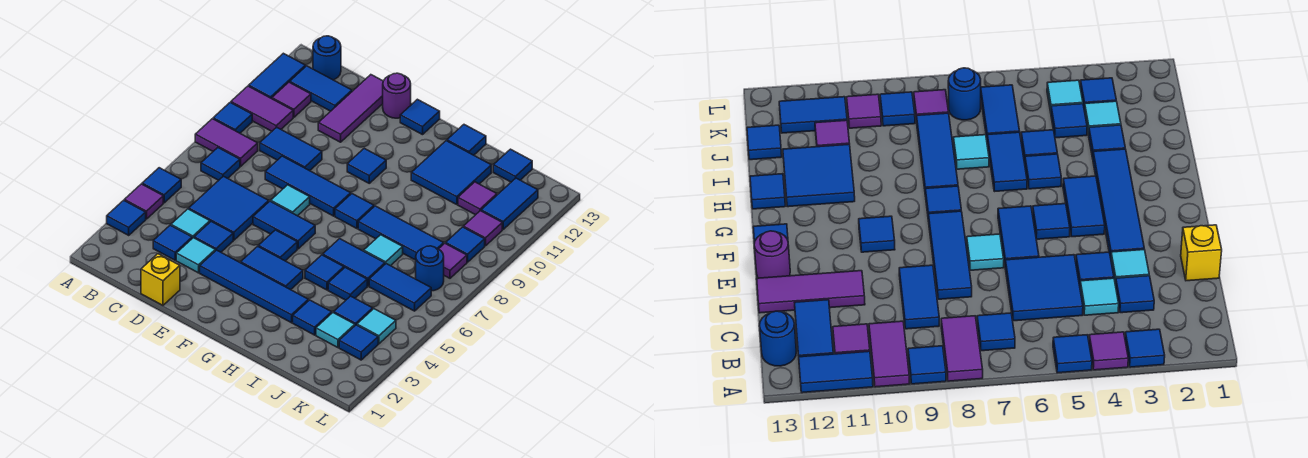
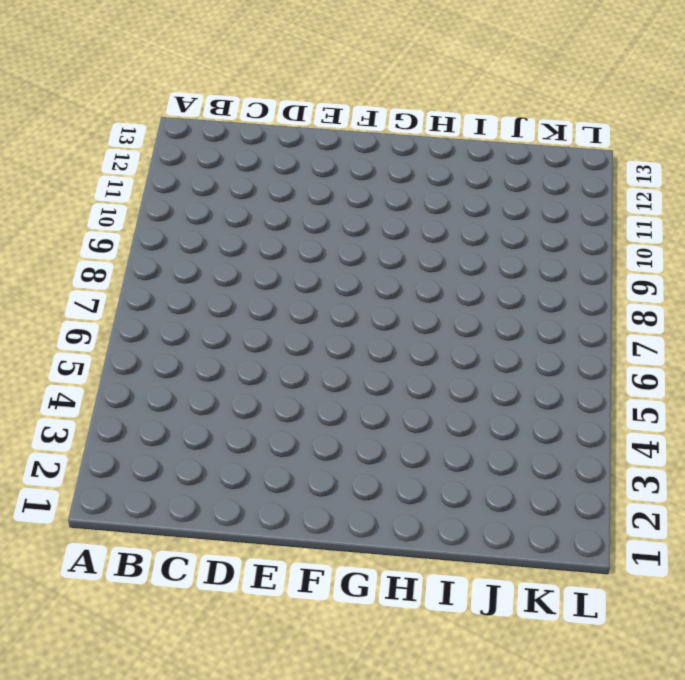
none -> blue 1x1 tile [107,200,146,235]
none -> purple 1x1 tile [124,184,163,219]
none -> blue 1x1 tile [142,168,181,203]
none -> purple 1x2 tile [195,119,258,166]

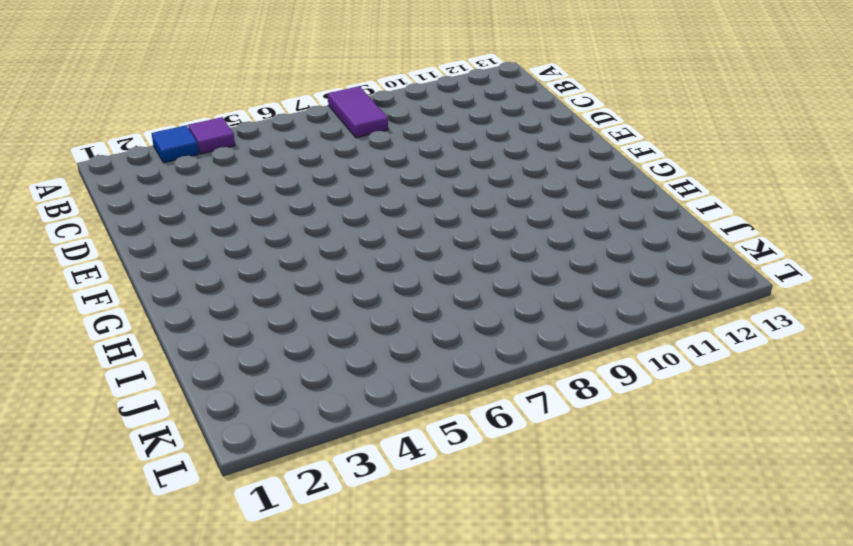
none -> blue 1x1 tile [142,168,181,203]
none -> blue 1x1 tile [213,102,252,133]
none -> purple 1x2 tile [231,86,293,131]
none -> blue 1x2 tile [249,53,306,99]

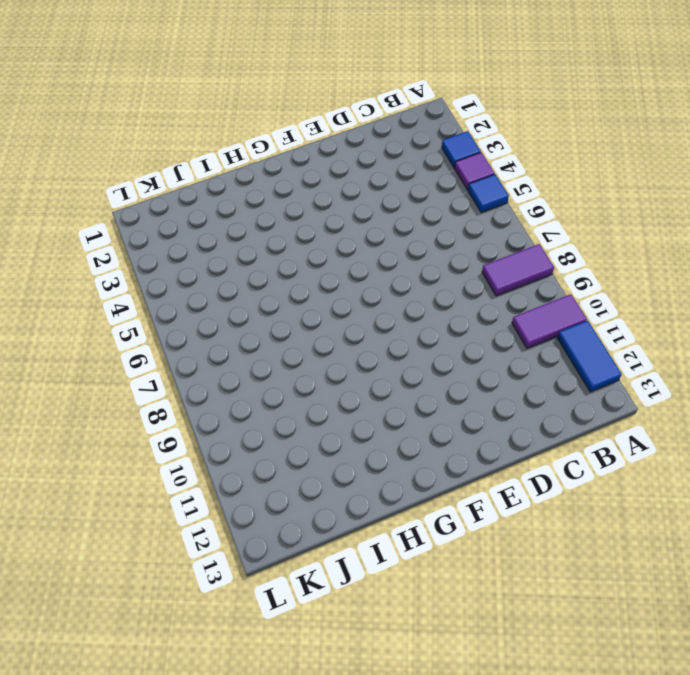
none -> blue 1x1 tile [213,102,252,133]
none -> blue 1x1 tile [201,148,240,180]
none -> purple 1x1 tile [272,82,311,117]
none -> blue 1x2 tile [290,66,352,111]

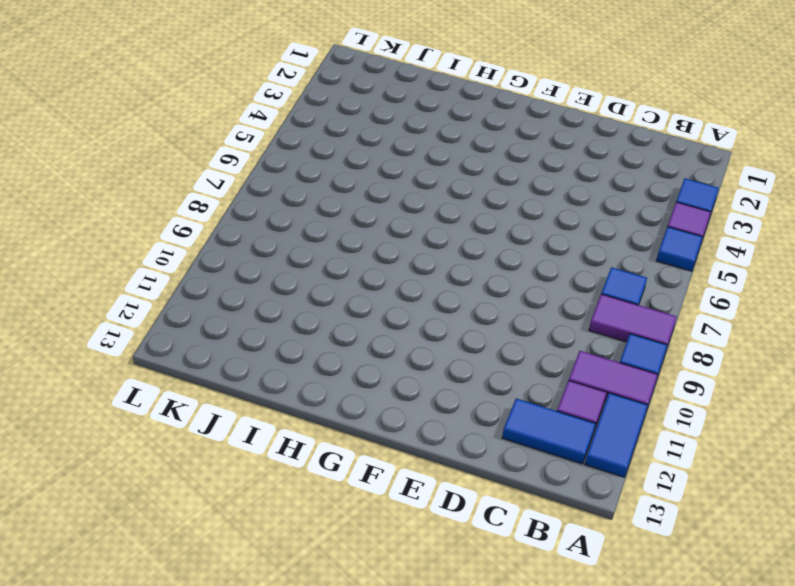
none -> blue 1x1 round brick [313,36,341,80]
none -> blue 1x1 tile [153,225,192,260]
none -> cyan 1x1 tile [171,209,210,238]
none -> blue 2x2 tile [189,176,269,240]

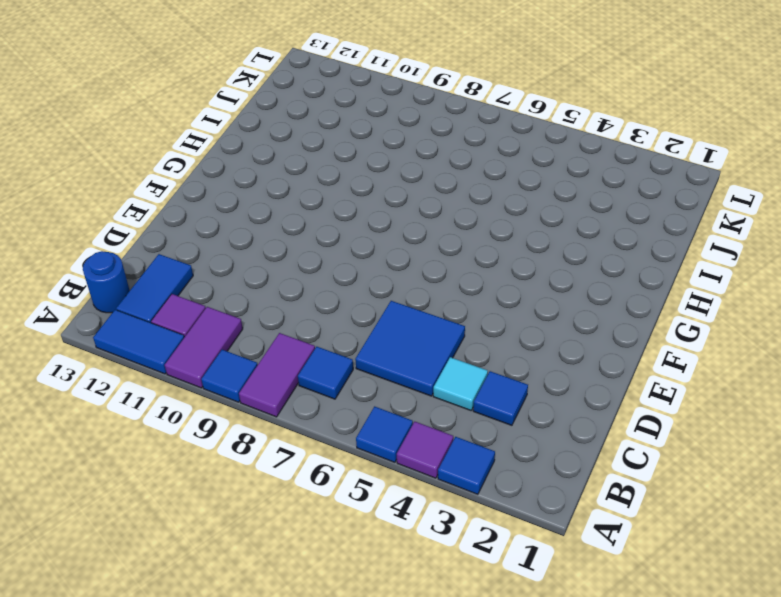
none -> blue 1x2 tile [260,127,322,171]
none -> yellow 1x1 brick [141,254,180,305]
none -> cyan 1x1 tile [176,238,215,273]
none -> blue 1x1 tile [194,221,233,252]

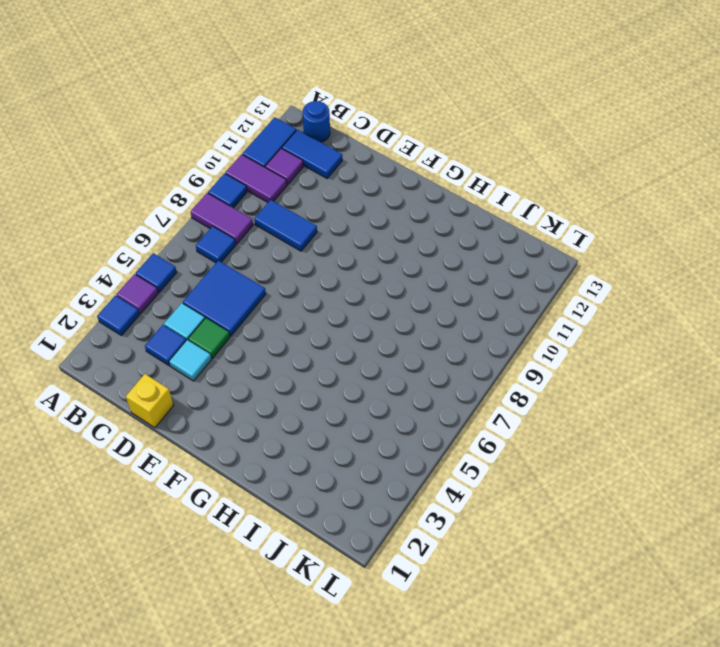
green 1x1 tile [188,318,230,358] -> blue 1x1 tile [194,221,233,252]
none -> blue 1x3 tile [265,156,351,216]
none -> purple 1x3 tile [318,75,383,142]
none -> blue 1x4 tile [200,250,308,323]
none -> blue 1x2 tile [253,201,315,249]

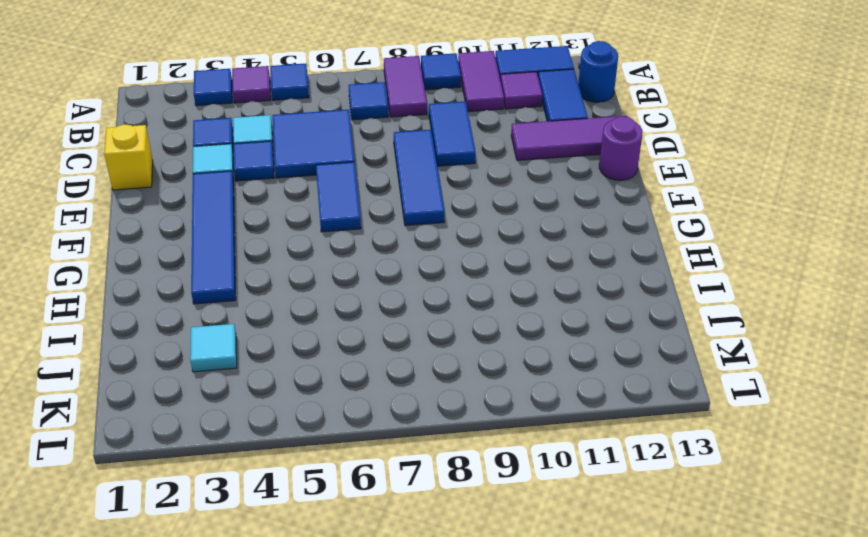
none -> cyan 1x1 tile [271,185,310,216]
none -> blue 1x2 tile [241,246,303,290]
none -> blue 1x1 tile [258,230,297,261]
none -> blue 1x1 tile [347,148,386,183]

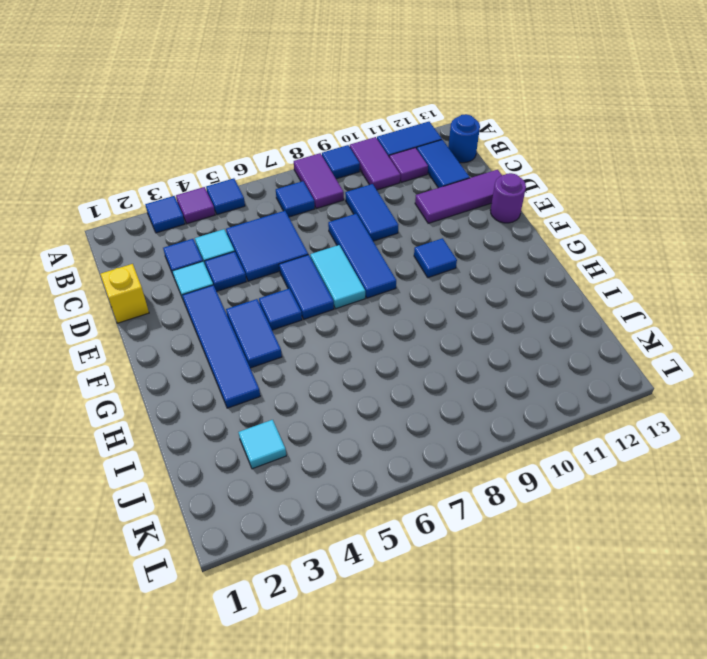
cyan 1x2 tile [310,245,365,309] -> cyan 1x1 tile [271,185,310,216]
none -> blue 1x1 tile [400,99,440,135]
none -> blue 1x1 tile [335,194,374,229]
none -> blue 1x1 tile [305,255,344,290]
none -> blue 1x2 tile [323,239,385,286]

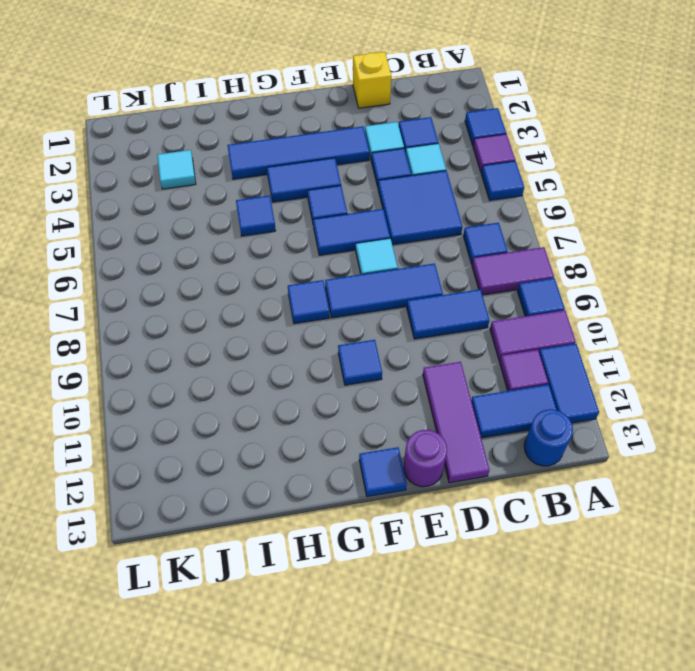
none -> blue 1x2 tile [323,239,385,286]
none -> blue 1x3 tile [358,206,444,260]
none -> blue 2x2 tile [411,141,491,205]
none -> blue 1x1 tile [447,125,486,155]

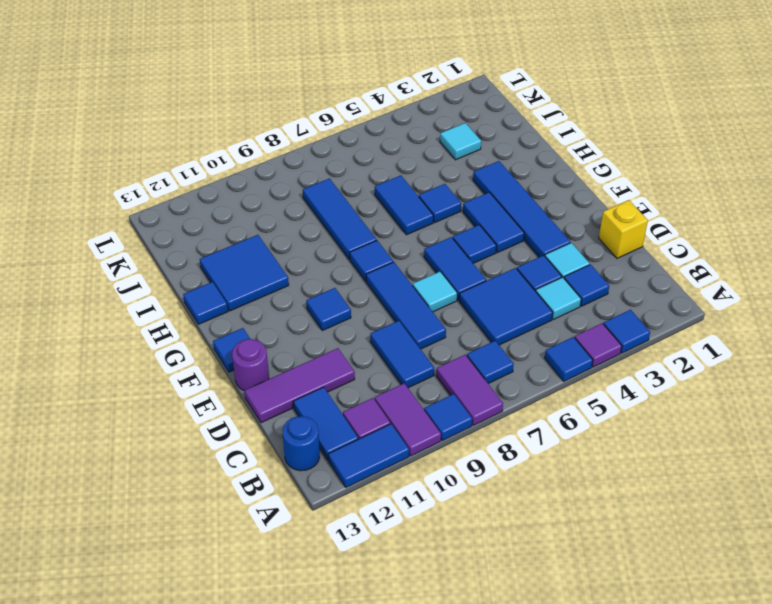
none -> blue 1x1 tile [293,300,332,335]
none -> blue 1x1 tile [328,267,367,300]
none -> cyan 1x1 tile [364,235,403,266]
none -> blue 1x1 tile [334,296,373,325]

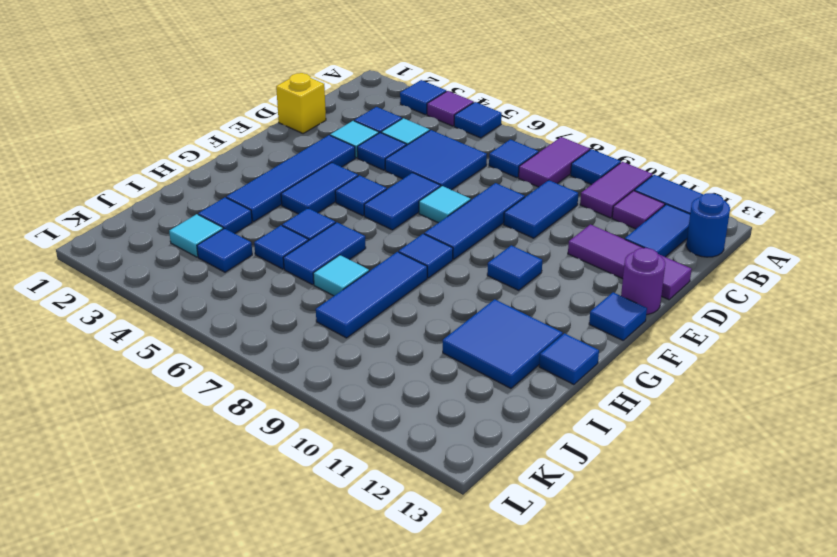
none -> blue 1x2 tile [369,264,431,311]
none -> purple 1x1 tile [458,182,497,215]
none -> blue 1x1 tile [493,149,532,182]
none -> blue 1x1 tile [339,325,378,360]

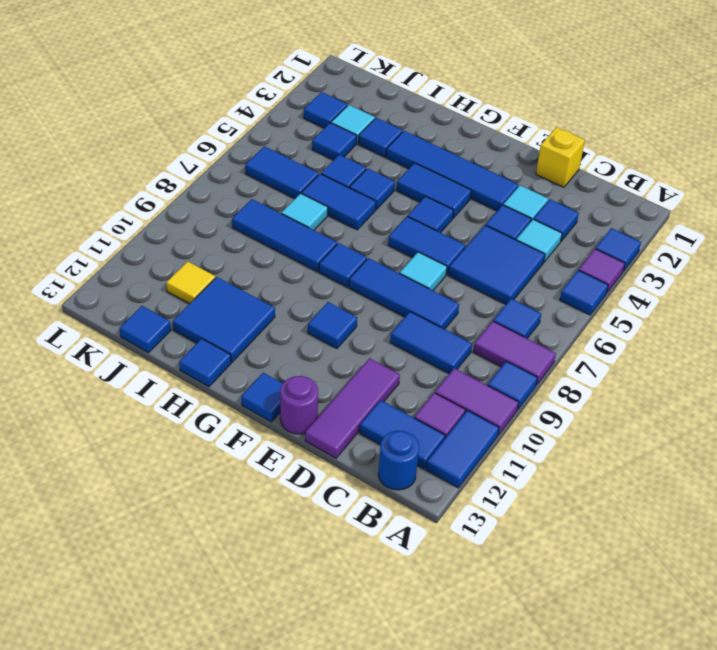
yellow 1x1 tile [166,261,215,304] -> purple 1x1 tile [458,182,497,215]
none -> cyan 1x1 tile [357,309,396,344]
none -> blue 1x1 round brick [416,246,444,291]
none -> purple 1x1 tile [439,243,467,278]
none -> blue 1x1 tile [446,227,485,262]

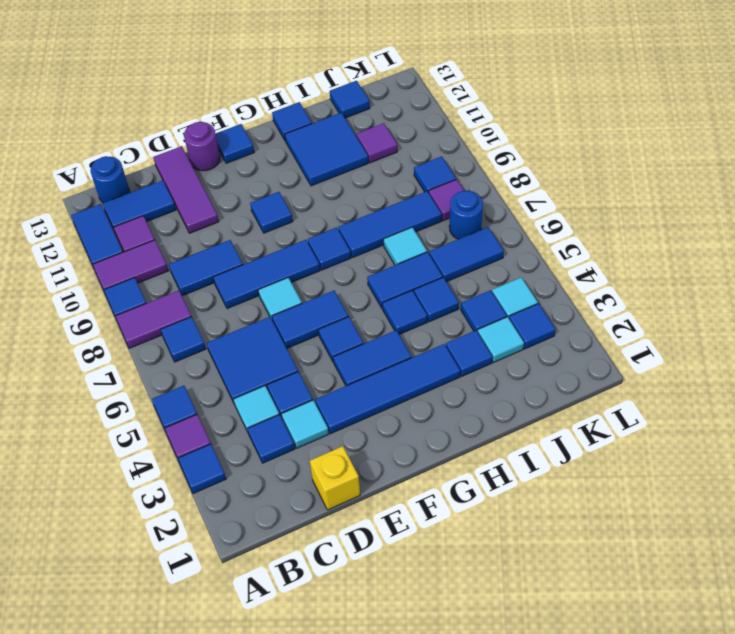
none -> purple 1x1 tile [463,211,502,246]
none -> blue 1x2 tile [481,178,538,229]

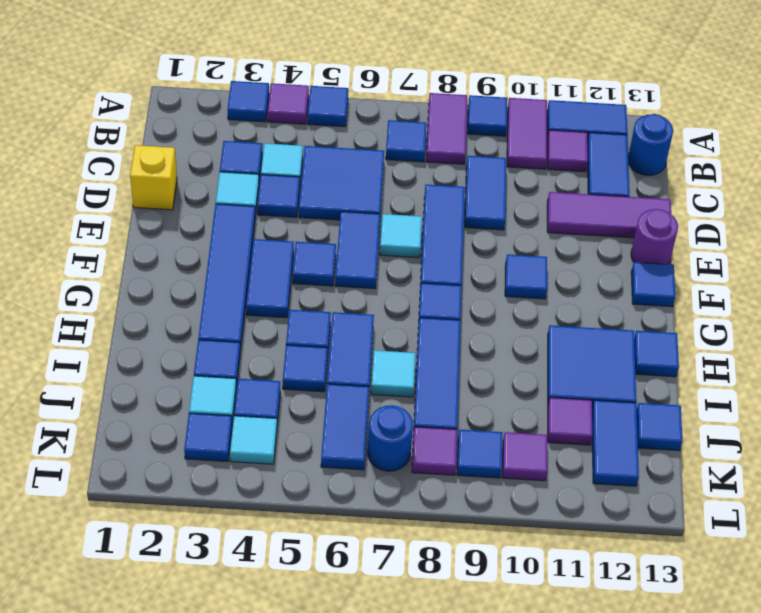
blue 1x2 tile [592,400,639,486] -> blue 1x2 tile turned to [481,178,538,229]

